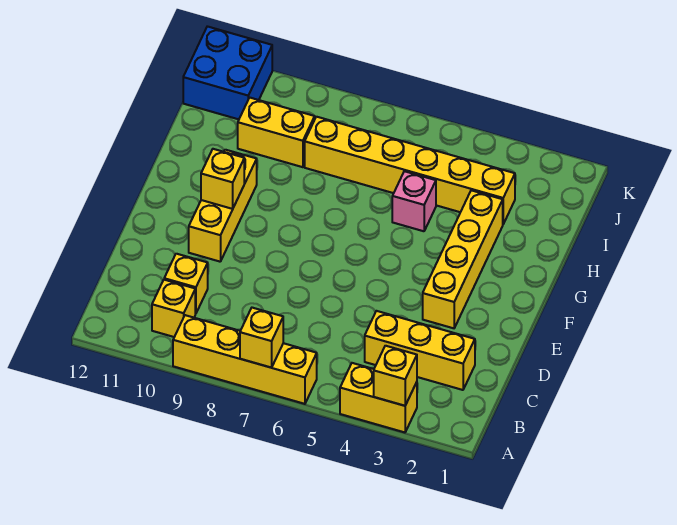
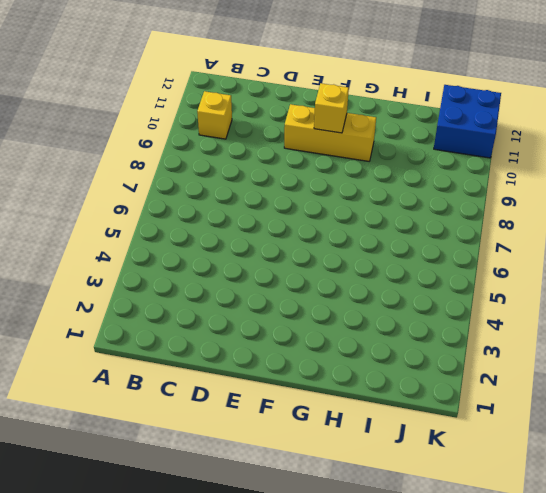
none -> yellow 1x2 brick [340,363,417,432]
none -> yellow 1x4 brick [173,315,317,404]
none -> yellow 1x3 brick [365,311,475,390]

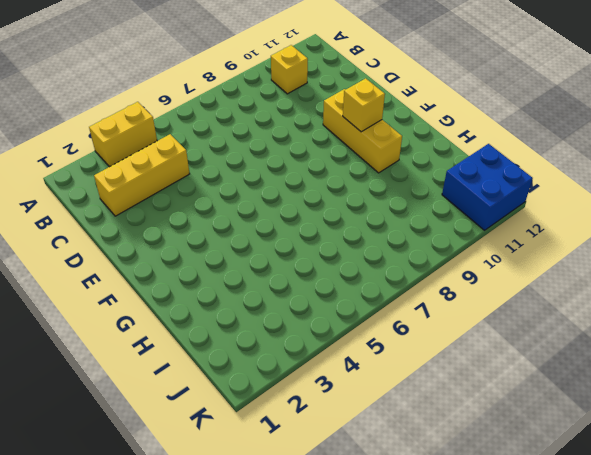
none -> yellow 1x4 brick [173,315,317,404]
none -> yellow 1x1 brick [164,254,208,314]
none -> yellow 1x4 brick [423,190,503,328]

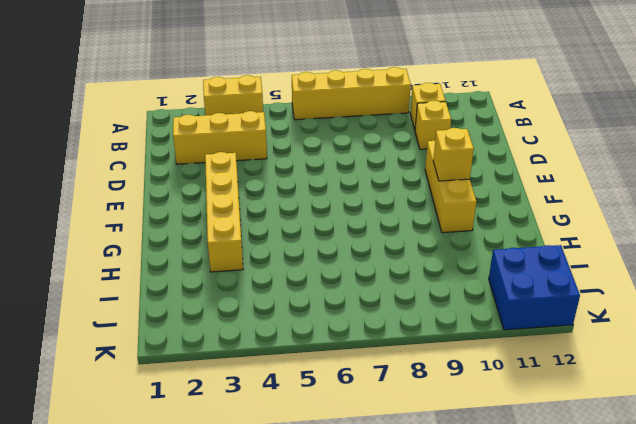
none -> pink 1x1 brick [392,171,436,231]
none -> yellow 1x6 brick [305,117,515,224]
none -> yellow 1x2 brick [238,98,315,167]

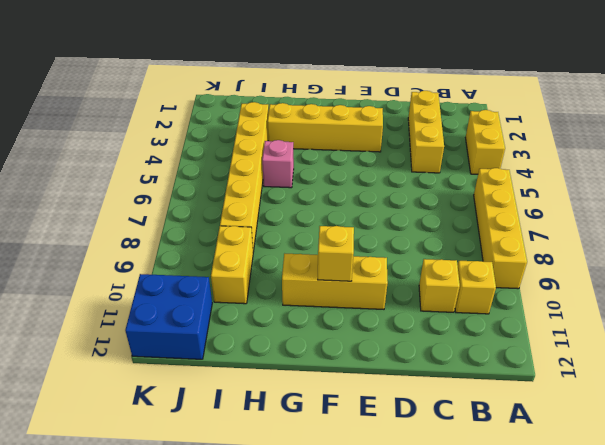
none -> yellow 1x1 brick [374,346,417,406]
none -> yellow 1x1 brick [240,308,283,368]

